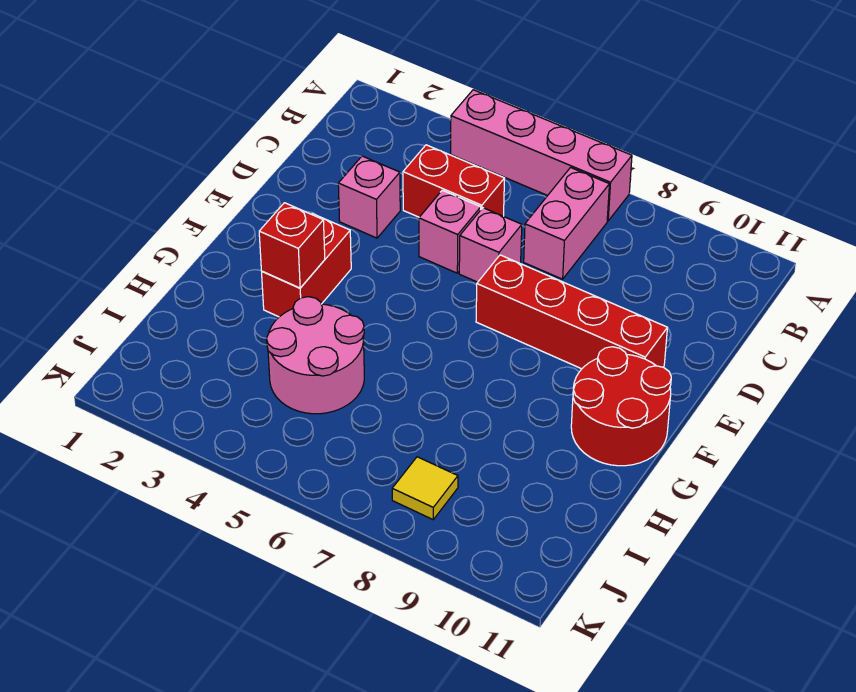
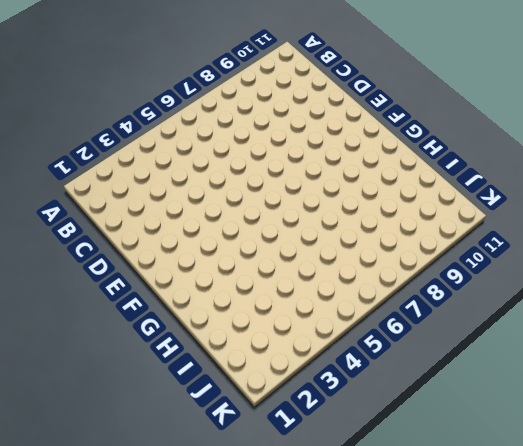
none -> pink 1x4 brick [451,90,632,221]
none -> pink 1x2 brick [524,168,609,279]
none -> red 1x2 brick [403,145,505,217]

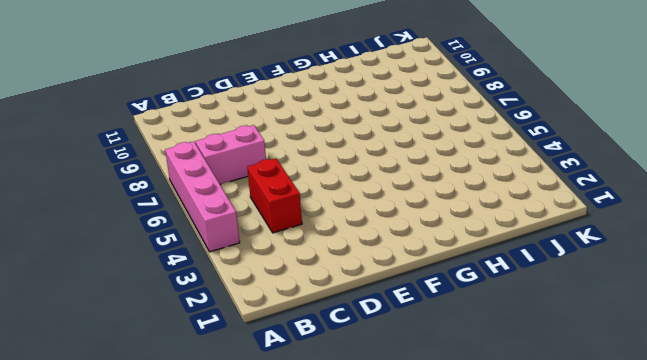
none -> pink 1x1 brick [338,156,400,238]
none -> pink 1x1 brick [419,190,481,273]
none -> pink 1x1 brick [459,208,522,282]

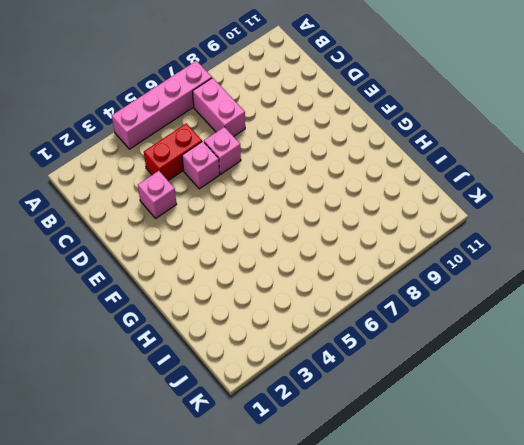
none -> red 1x4 brick [476,255,667,369]
none -> red 1x2 brick [262,214,351,317]
none -> red 2x2 round brick [571,347,671,466]

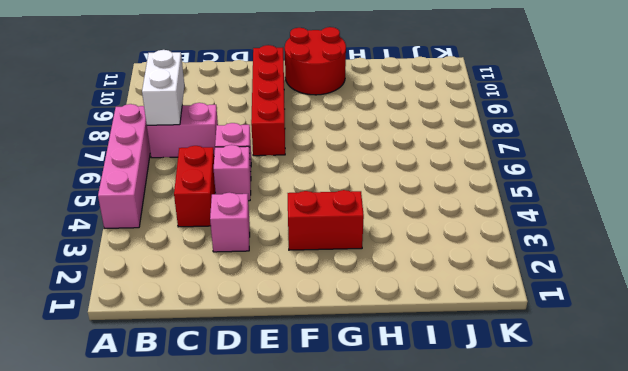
white 1x2 brick [142,50,184,125] -> none
none -> pink 2x2 round brick [266,297,364,414]
none -> yellow 1x1 tile [392,457,458,519]
none -> red 1x1 brick [259,203,325,288]

